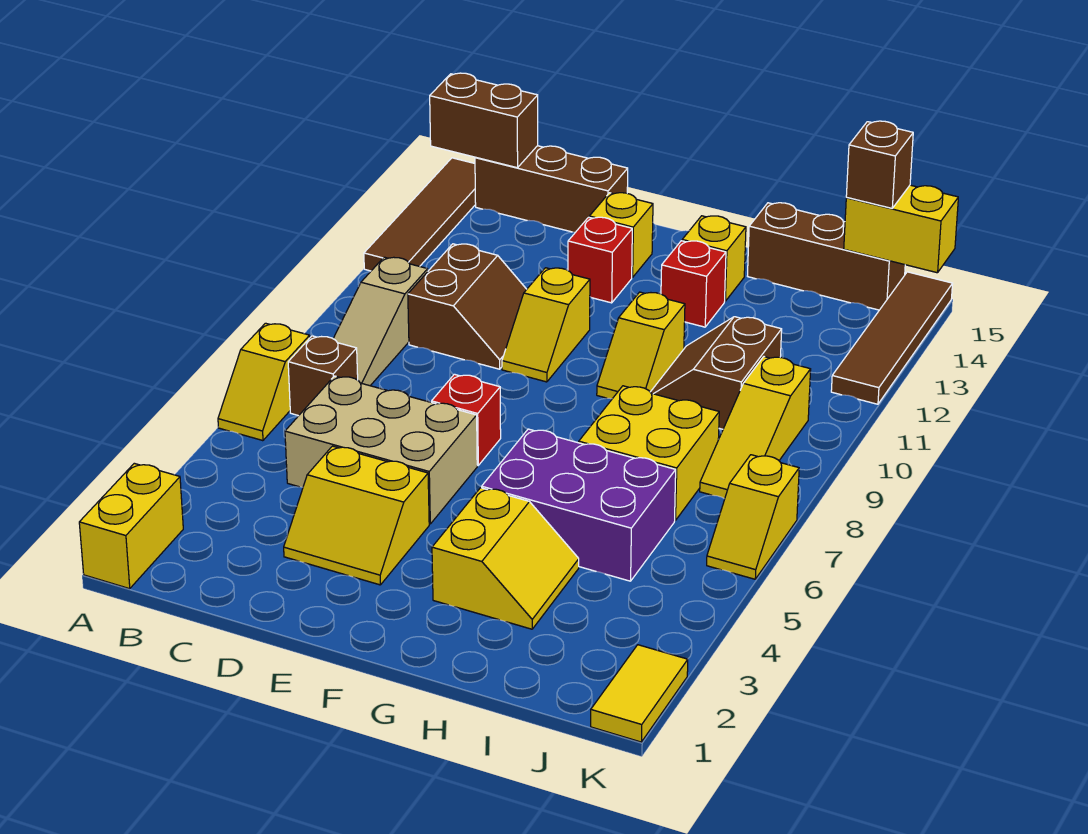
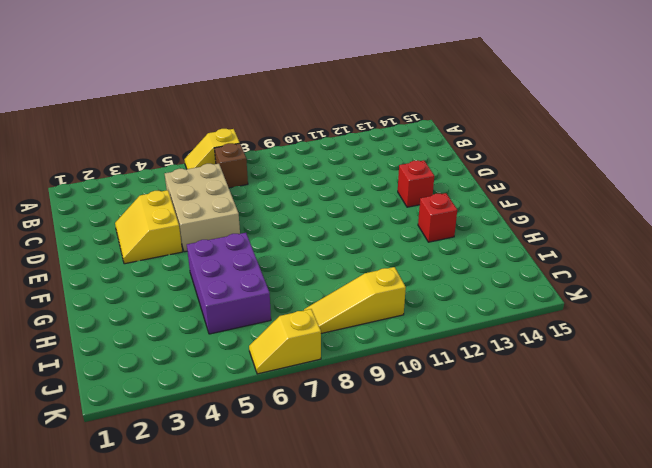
none -> yellow 1x2 brick [79,463,183,589]
none -> brown 1x4 tile [364,158,476,271]
none -> tan 1x3 slope [333,257,428,386]

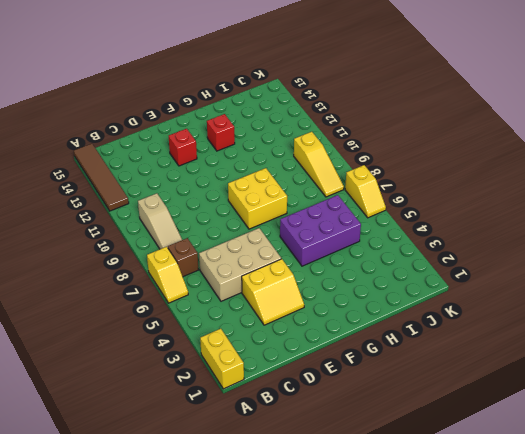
yellow 2x2 brick [228,168,287,229] -> yellow 2x2 brick moved to [579,386,719,521]
none -> brown 1x3 brick [475,146,628,232]
none -> brown 2x2 slope [408,244,527,369]
none -> red 1x1 brick [432,374,501,465]

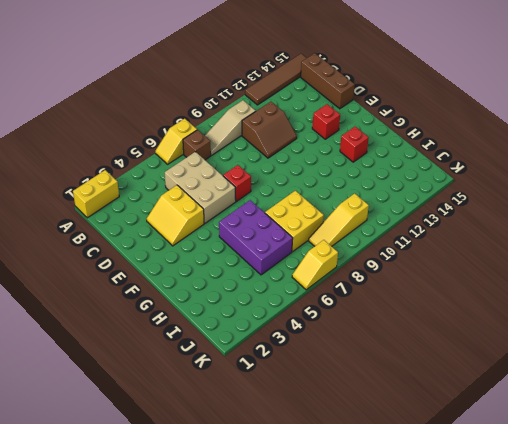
none -> yellow 1x2 slope [502,268,590,382]
none -> yellow 1x1 brick [589,193,653,277]
none -> yellow 2x2 slope [432,488,579,629]

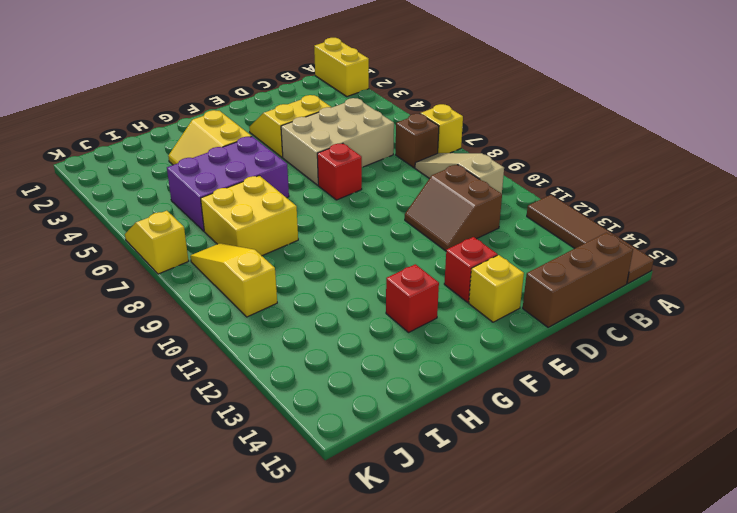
none -> yellow 1x2 slope [502,268,590,382]
none -> yellow 1x2 slope [597,292,685,399]
none -> yellow 1x1 brick [682,216,746,301]

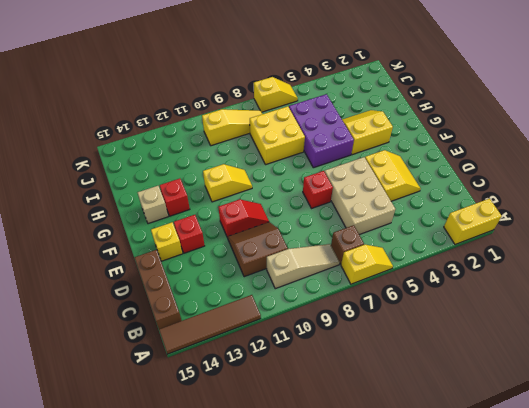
red 1x2 slope [219,199,269,238] -> yellow 1x2 slope [502,268,590,382]
tan 1x1 brick [138,186,168,224] -> yellow 1x1 brick [682,216,746,301]
none -> brown 2x2 slope [651,317,782,429]
none -> brown 1x3 brick [748,203,905,310]
none -> yellow 1x2 tile [591,645,688,742]

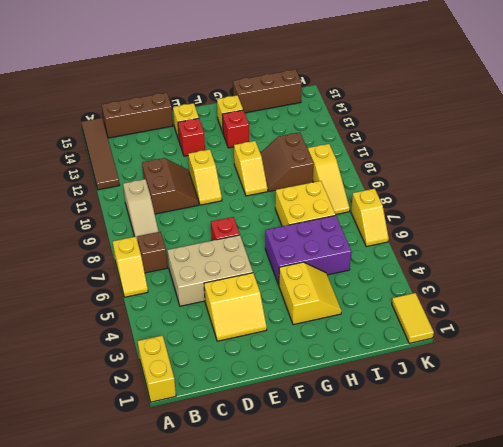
none -> brown 1x4 tile [831,272,953,404]
none -> brown 1x2 brick [430,73,538,168]
none -> yellow 1x2 brick [844,185,958,273]

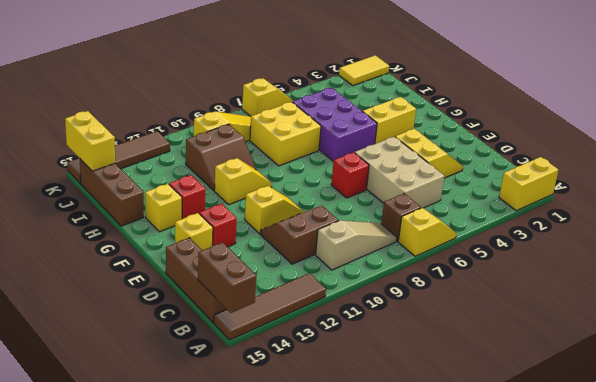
none -> brown 1x1 brick [846,121,913,208]

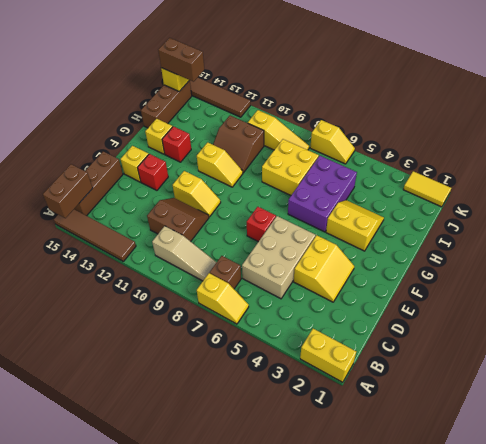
brown 1x2 brick [158,38,204,82] -> brown 1x1 brick [846,121,913,208]

